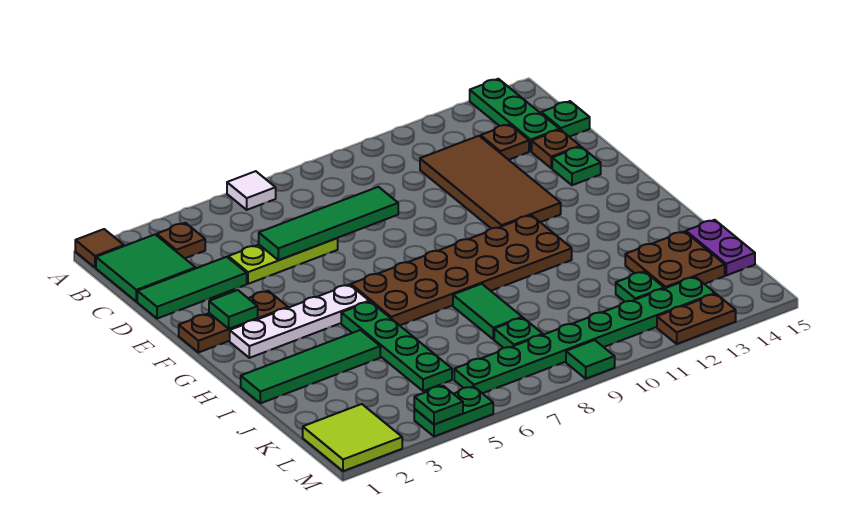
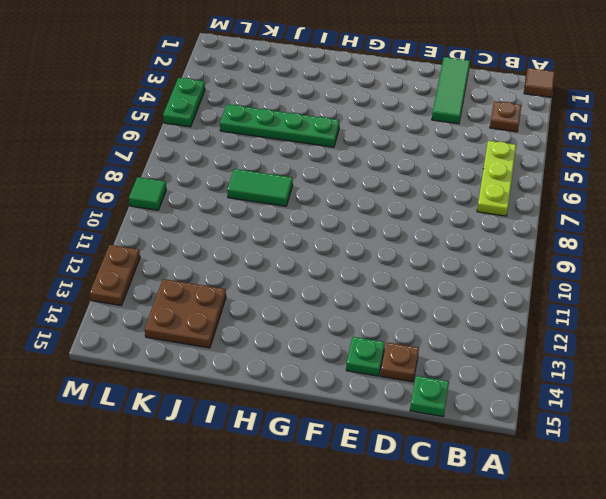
lime 1x3 plate [477,141,516,216] -> lime 1x3 plate moved to [228,238,338,284]
none -> white 1x1 tile [227,171,276,210]
none -> green 1x3 plate [470,79,559,151]
none -> green 2x2 tile [96,235,196,302]
none -> brown 2x4 tile [420,136,561,228]

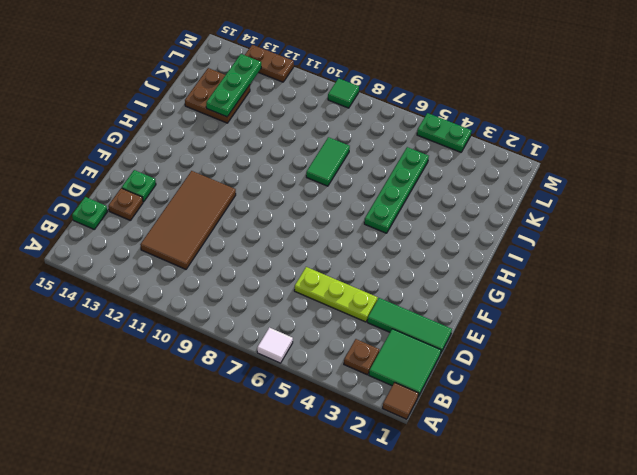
green 1x3 plate [206,54,261,117] -> green 1x3 plate moved to [470,79,559,151]
none -> brown 1x1 plate [481,124,529,160]
none -> brown 1x3 plate [179,291,288,352]
none -> white 1x4 plate [230,285,369,358]
none -> brown 2x6 plate [351,215,572,325]

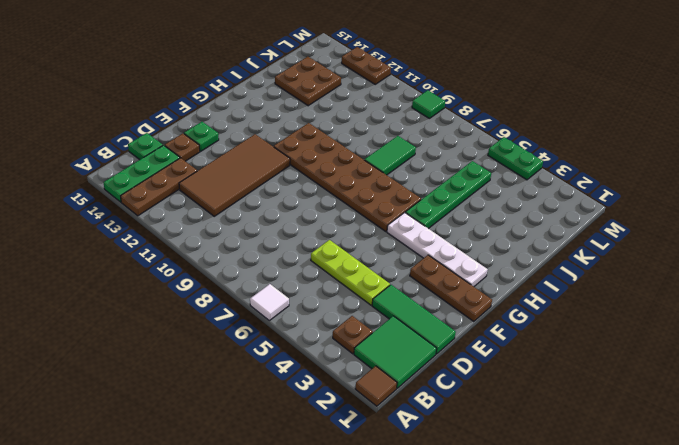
brown 1x3 plate [121,158,197,216] -> brown 1x1 plate [481,124,529,160]
none -> green 1x4 tile [241,330,380,403]
none -> purple 1x2 plate [686,220,755,275]
none -> green 1x1 plate [494,318,543,348]
none -> green 1x1 plate [616,271,664,302]

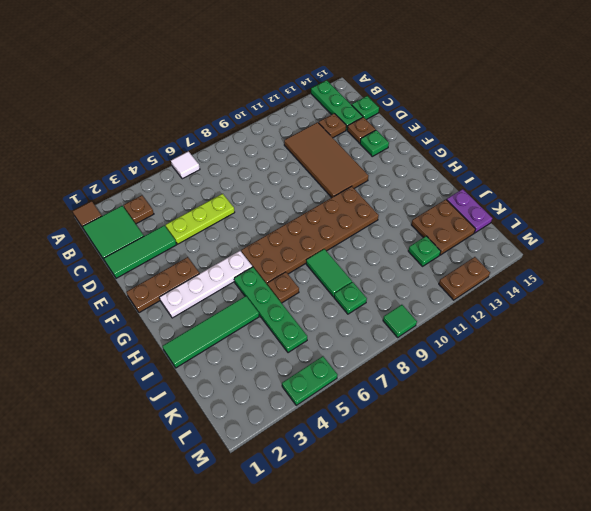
brown 1x1 plate [267,272,299,303] -> none
none -> lime 2x2 tile [303,404,402,471]
none -> green 1x8 plate [454,277,715,393]
none -> green 1x4 tile [259,187,398,260]
none -> green 1x1 tile [209,290,258,329]

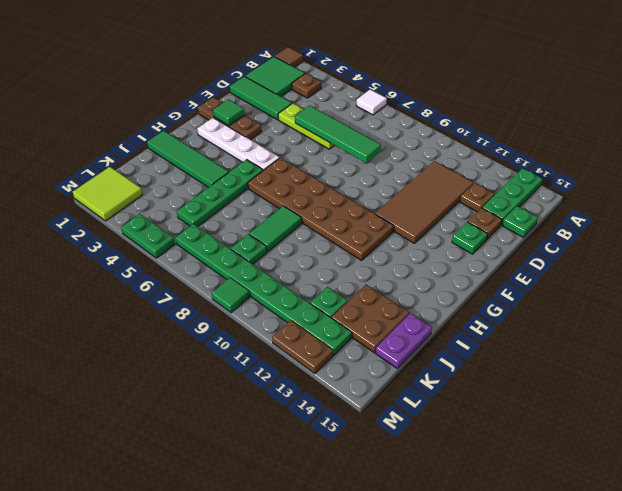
none -> green 1x1 plate [414,386,463,424]

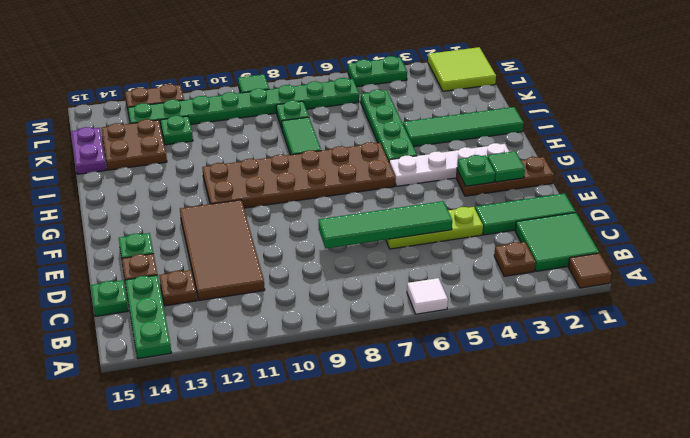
green 1x1 plate [457,155,495,186] -> green 1x1 plate moved to [414,386,463,424]

